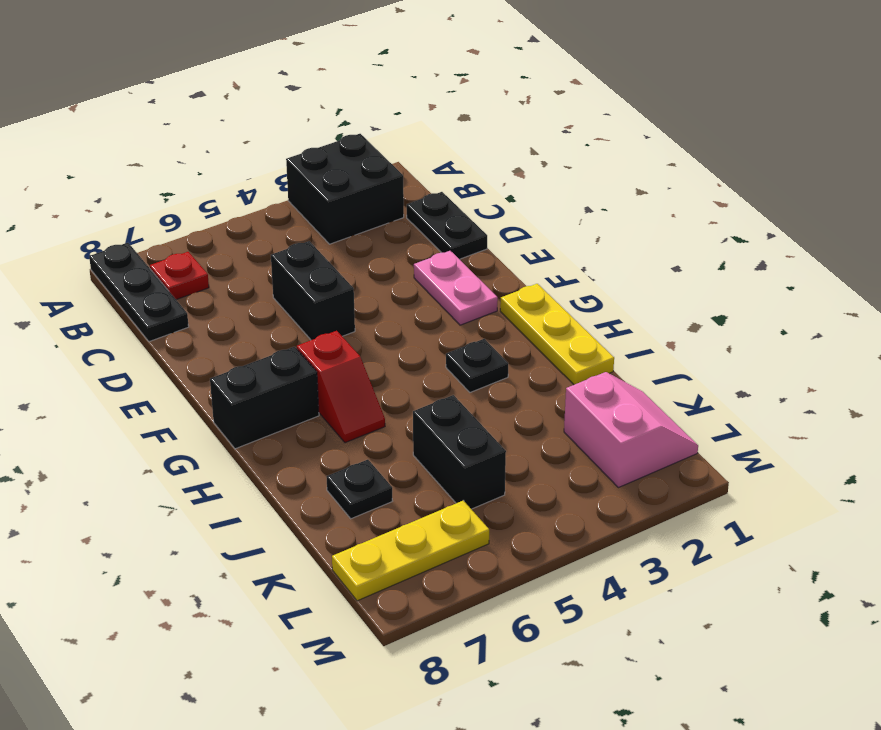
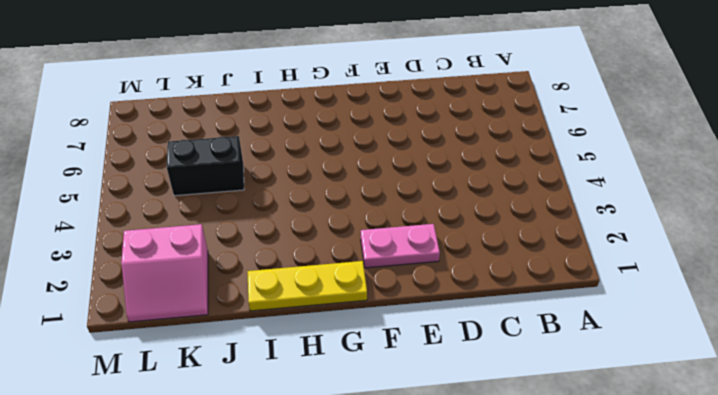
none -> black 2x2 brick [286,134,404,244]
none -> black 1x3 plate [89,243,189,342]
none -> red 1x1 plate [150,252,209,300]

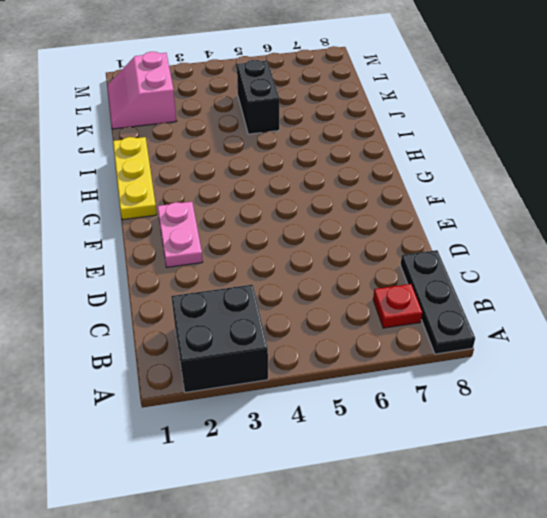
none -> black 1x2 plate [407,192,487,259]
none -> black 1x2 brick [271,241,355,340]
none -> red 1x2 slope [297,331,385,443]

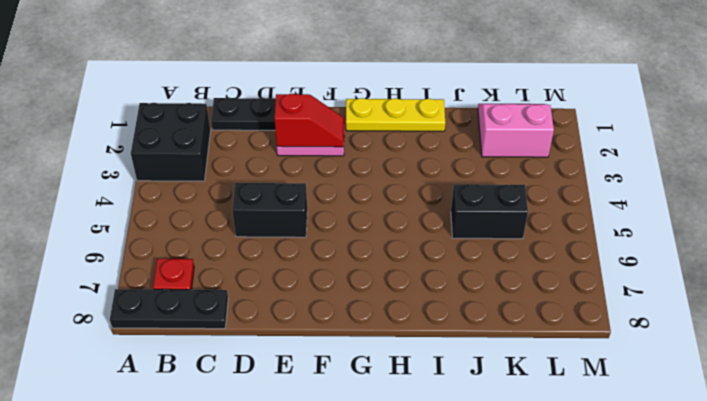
red 1x2 slope [274,94,344,147] -> red 1x2 slope moved to [297,331,385,443]
none -> black 1x2 brick [210,347,319,449]
none -> black 1x1 plate [446,339,508,392]
none -> black 1x1 plate [327,460,392,519]

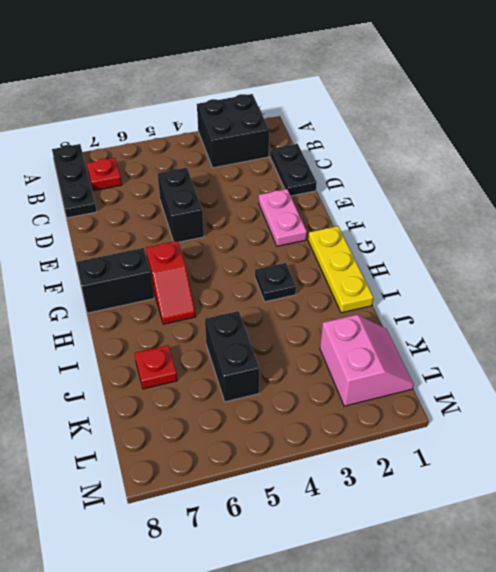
red 1x1 plate [134,345,177,389] -> black 1x1 plate [327,460,392,519]
none -> yellow 1x3 plate [332,501,489,601]

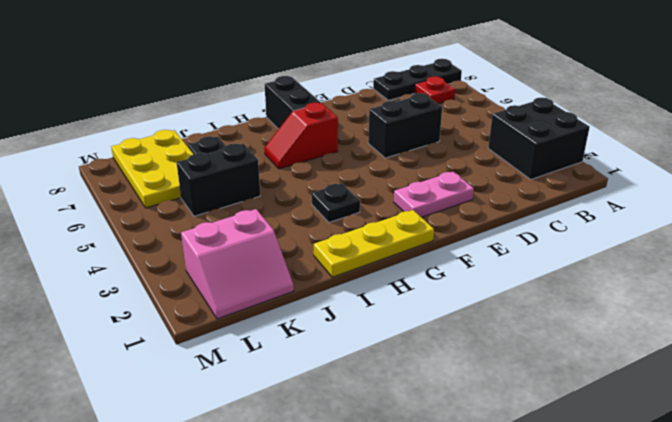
yellow 2x3 plate [111,130,193,208] -> yellow 1x3 plate [332,501,489,601]
none -> black 1x2 plate [407,192,487,259]

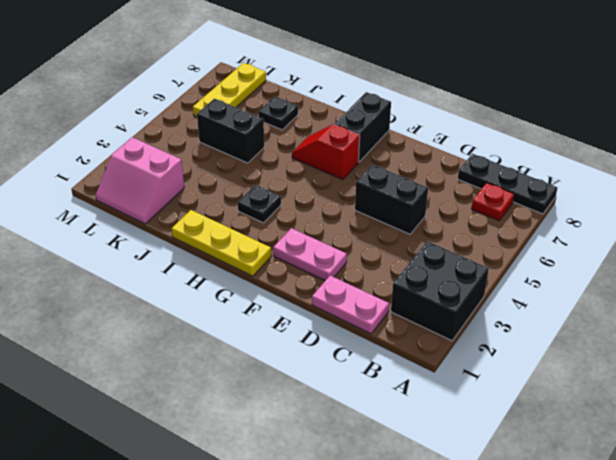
pink 1x2 plate [312,275,389,334] -> black 1x2 plate [407,192,487,259]

